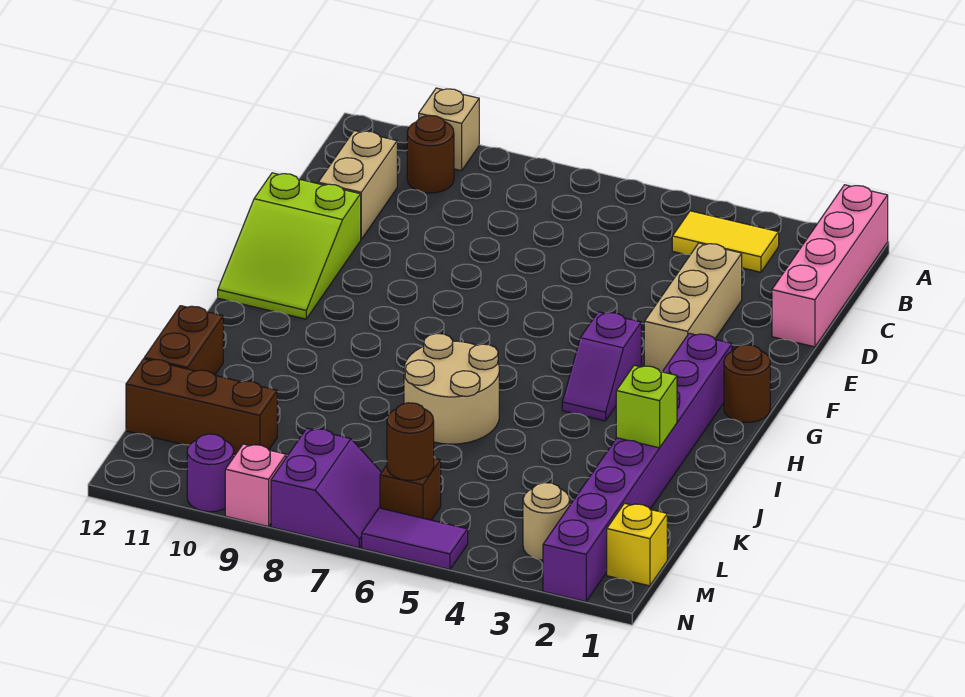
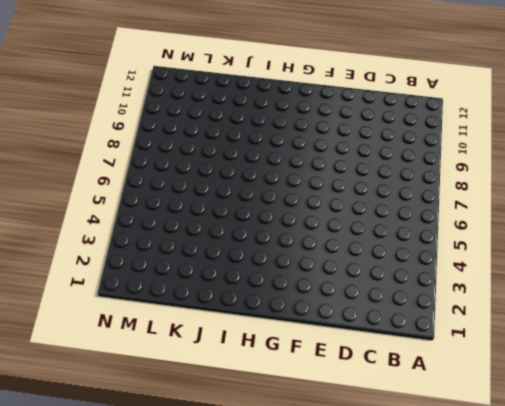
none -> pink 1x4 brick [772,185,888,347]
none -> tan 1x1 brick [419,88,479,171]
none -> yellow 1x2 tile [672,211,779,272]

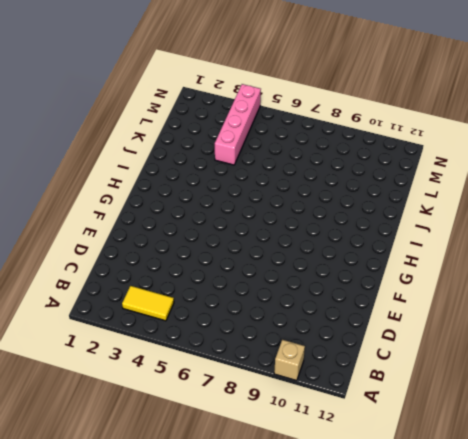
pink 1x4 brick [215,84,261,165] -> pink 1x4 brick moved to [772,185,888,347]
none -> brown 1x1 round brick [407,115,454,193]
none -> tan 1x2 brick [318,131,397,239]
none -> tan 1x3 brick [644,243,742,372]

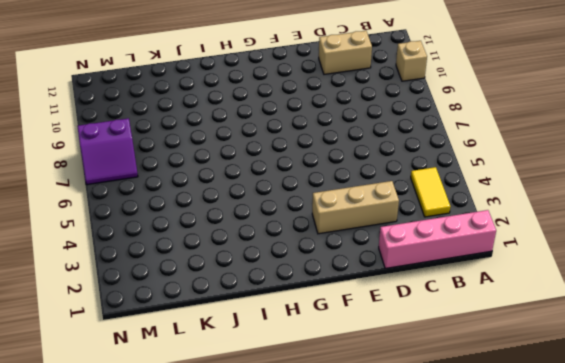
none -> brown 1x1 round brick [407,115,454,193]
none -> lime 2x3 slope [218,173,361,319]
none -> brown 1x1 round brick [724,345,770,422]

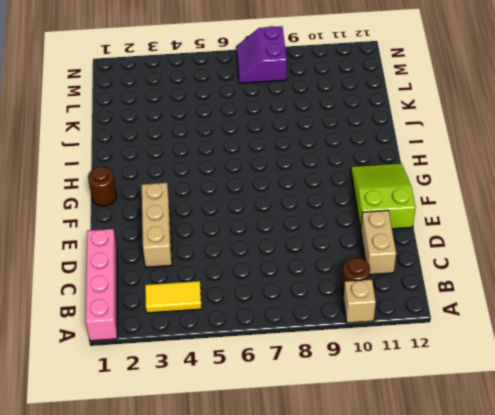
none -> purple 1x8 brick [543,333,732,602]
none -> purple 1x2 slope [562,312,641,421]
none -> tan 2x2 round brick [404,334,499,444]

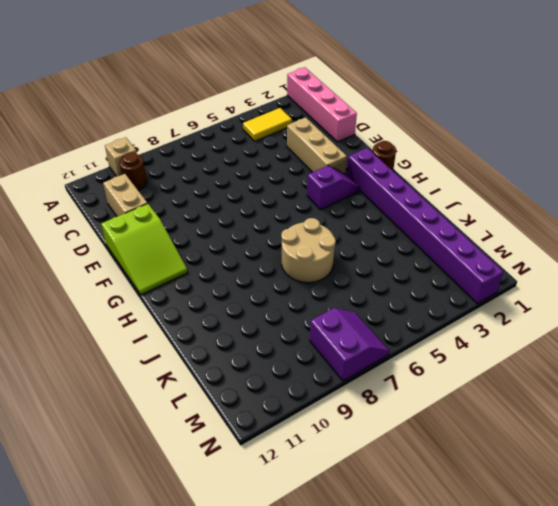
purple 1x2 slope [307,166,360,210] -> purple 1x2 slope turned to [562,312,641,421]
none -> brown 1x2 brick [144,306,223,375]
none -> brown 1x3 brick [126,359,277,456]
none -> yellow 1x1 brick [607,503,667,586]

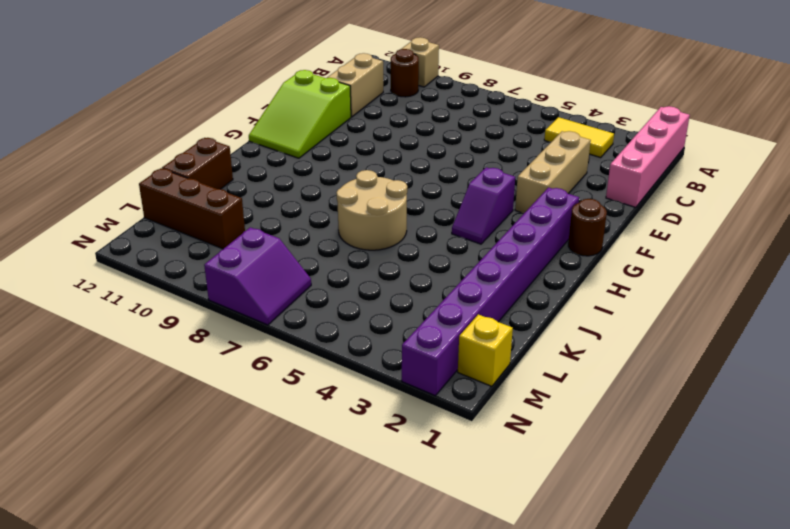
none -> tan 1x1 round brick [523,483,570,560]
none -> brown 1x1 brick [380,458,441,520]
none -> purple 1x2 tile [362,508,468,569]

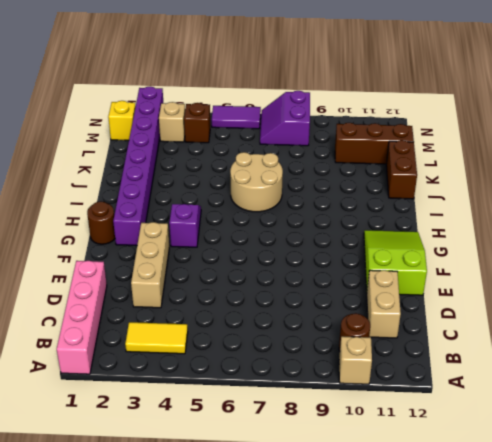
tan 1x1 brick [159,102,185,142] -> tan 1x1 round brick [523,483,570,560]
brown 1x1 brick [184,103,210,143] -> brown 1x1 brick moved to [380,458,441,520]
none -> pink 1x1 brick [225,444,286,526]
none -> purple 1x1 round brick [187,434,234,512]
none -> lime 1x1 brick [616,365,677,448]

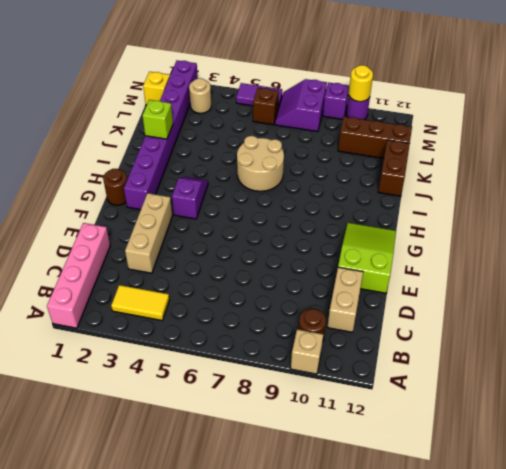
purple 1x1 brick [323,82,349,119] -> pink 1x1 brick [225,444,286,526]
yellow 1x1 round brick [349,65,373,102] -> none
none -> brown 1x1 round brick [387,403,434,480]

